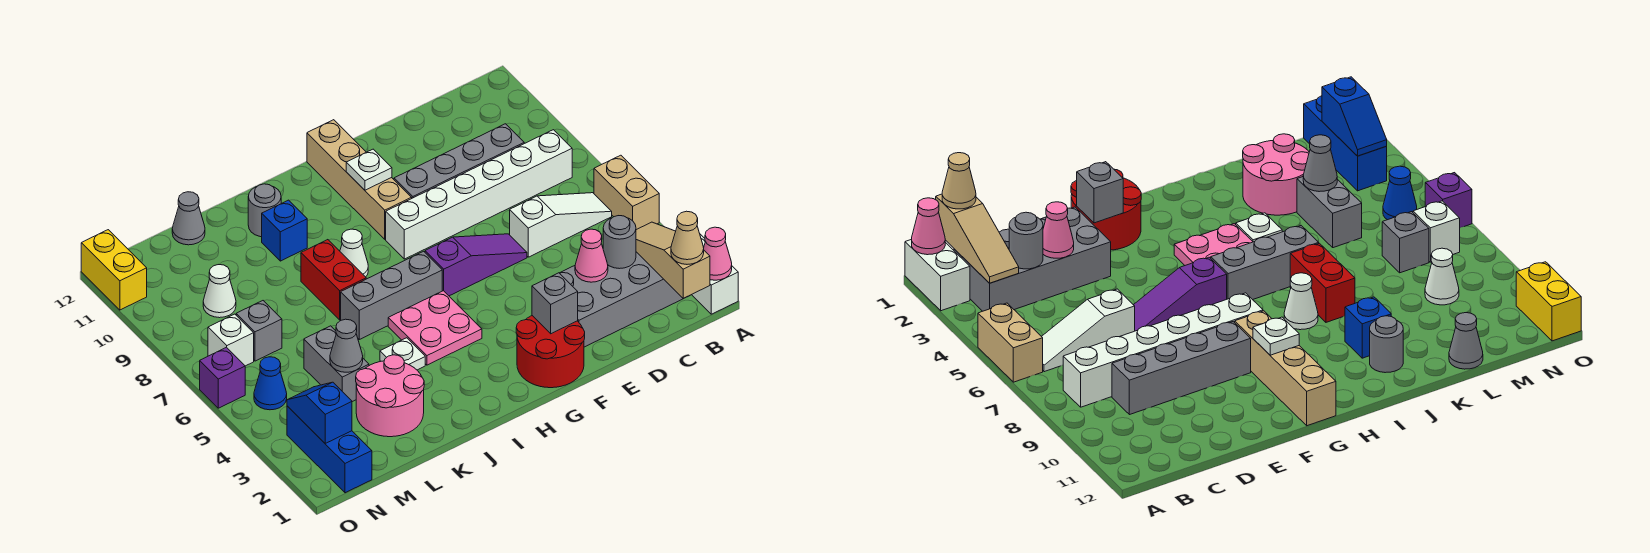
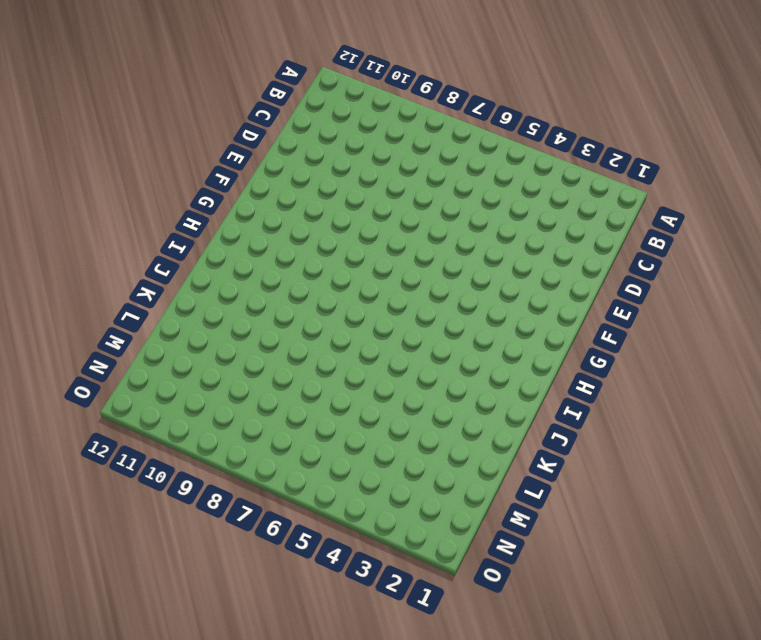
none -> white 1x2 brick [692,234,738,314]
none -> tan 1x2 brick [594,155,659,230]
none -> grey 2x4 brick [560,252,688,347]
none -> white 1x3 slope [510,193,612,257]

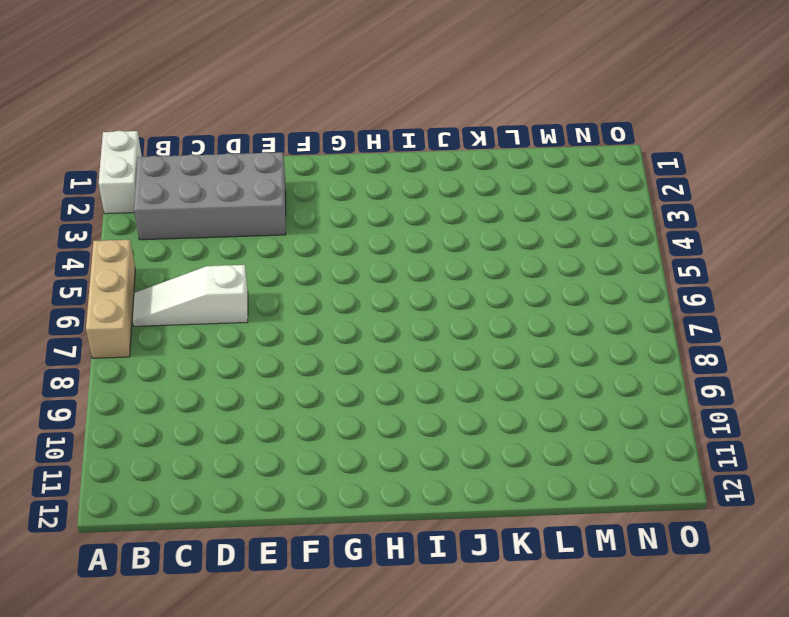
tan 1x3 brick [86,240,135,358] -> tan 1x2 brick [594,155,659,230]
none -> white 1x6 brick [386,130,572,259]
none -> grey 1x4 brick [394,124,524,198]
none -> purple 1x3 slope [425,234,527,296]
none -> red 2x2 round brick [516,316,585,388]

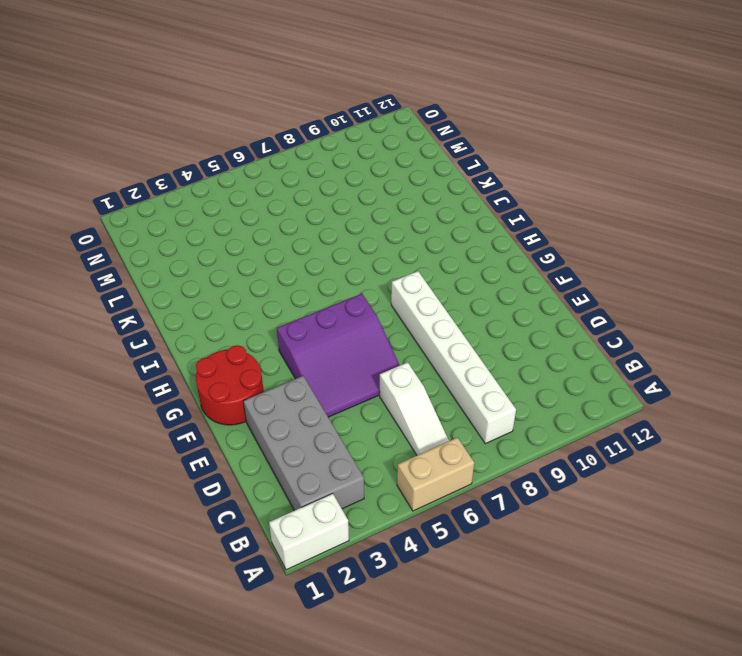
purple 3x3 slope [277,294,400,417] -> purple 1x3 slope [425,234,527,296]
none -> grey 1x4 brick [394,124,524,198]
none -> tan 1x4 brick [307,120,412,239]
none -> pink 2x2 plate [388,291,482,365]
none -> grey 1x3 brick [341,251,442,339]

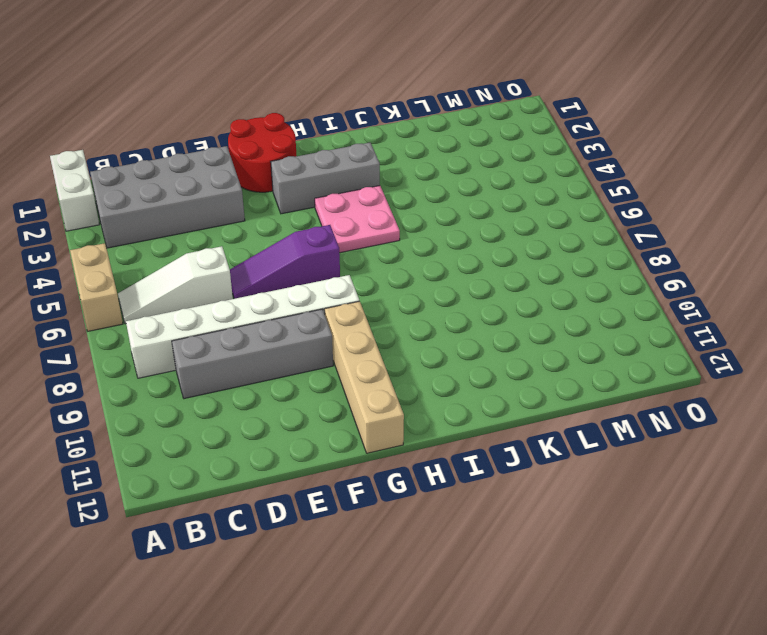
grey 1x3 brick [271,143,380,214] -> grey 1x3 brick moved to [341,251,442,339]
none -> white 1x1 cone [340,229,368,277]
none -> white 1x1 plate [380,338,425,370]
none -> red 1x2 brick [301,240,366,320]
none -> blue 1x1 brick [262,200,307,261]

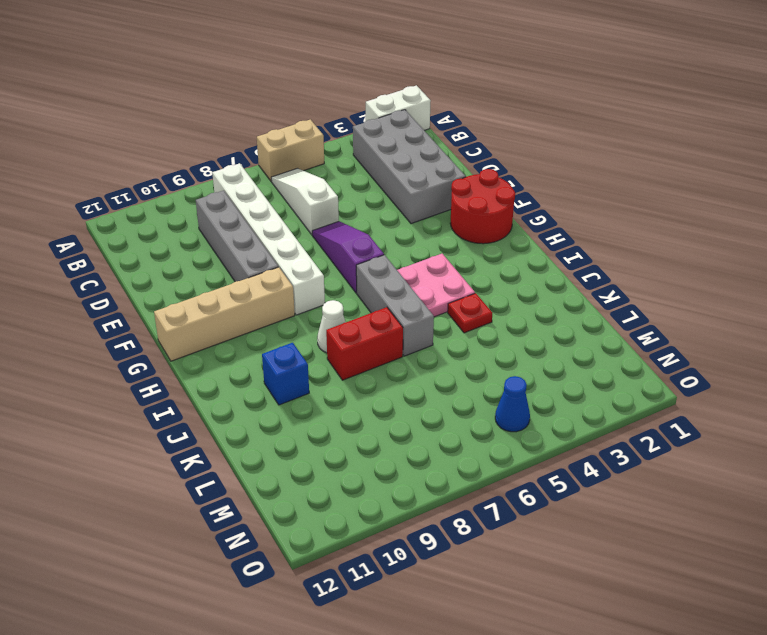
red 1x1 plate [448,293,492,333] -> white 1x1 plate [380,338,425,370]
none -> grey 1x1 round brick [248,184,281,237]
none -> pink 2x2 round brick [356,355,424,437]
none -> grey 1x2 brick [304,326,369,402]
none -> grey 1x1 cone [172,192,205,245]

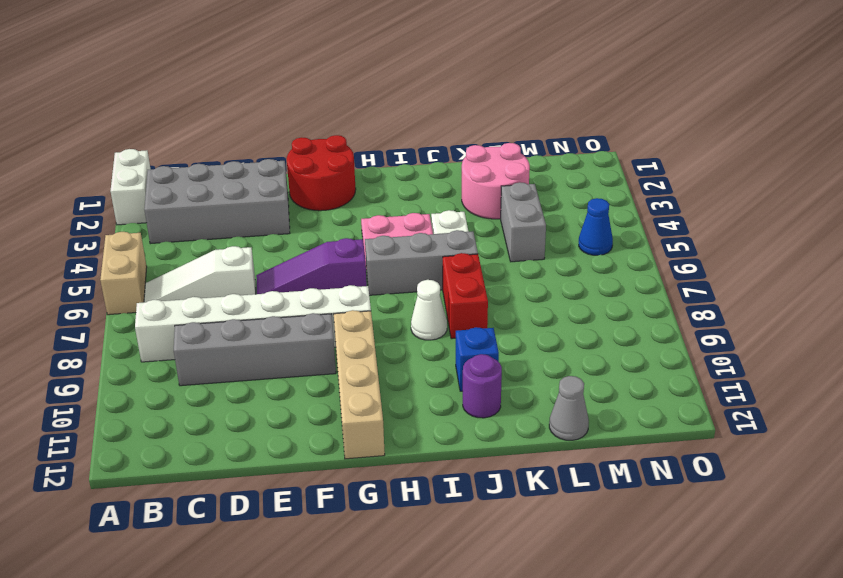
purple 1x1 round brick [463,354,502,418] -> grey 1x1 round brick [248,184,281,237]
none -> grey 1x1 brick [236,301,282,361]
none -> white 1x1 cone [203,265,236,318]
none -> blue 1x3 brick [287,406,372,493]
none -> white 1x1 brick [208,314,254,366]

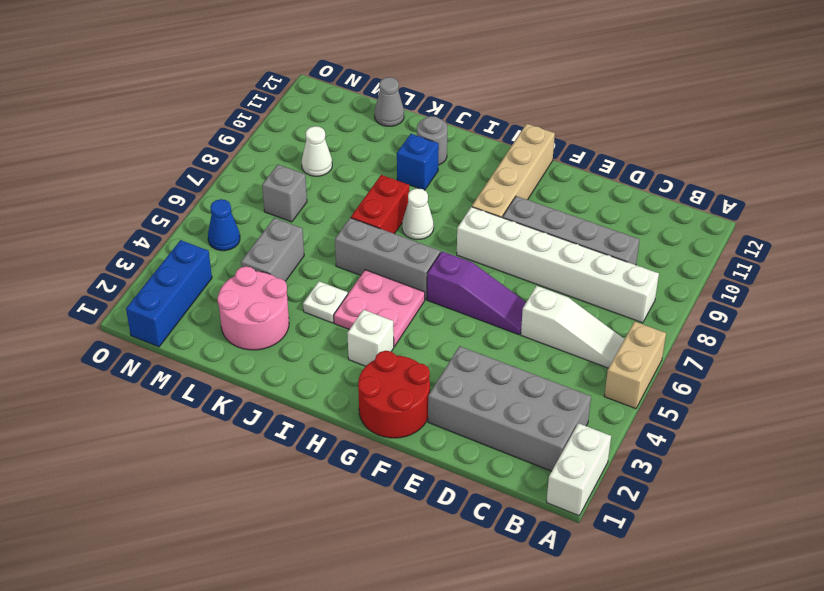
white 1x1 brick [347,310,394,366] -> white 1x1 brick moved to [208,314,254,366]
none -> purple 1x1 brick [200,347,245,408]
none -> yellow 1x2 brick [81,230,147,310]
none -> pink 1x1 cone [704,227,732,280]
none -> tan 1x3 slope [636,222,710,298]

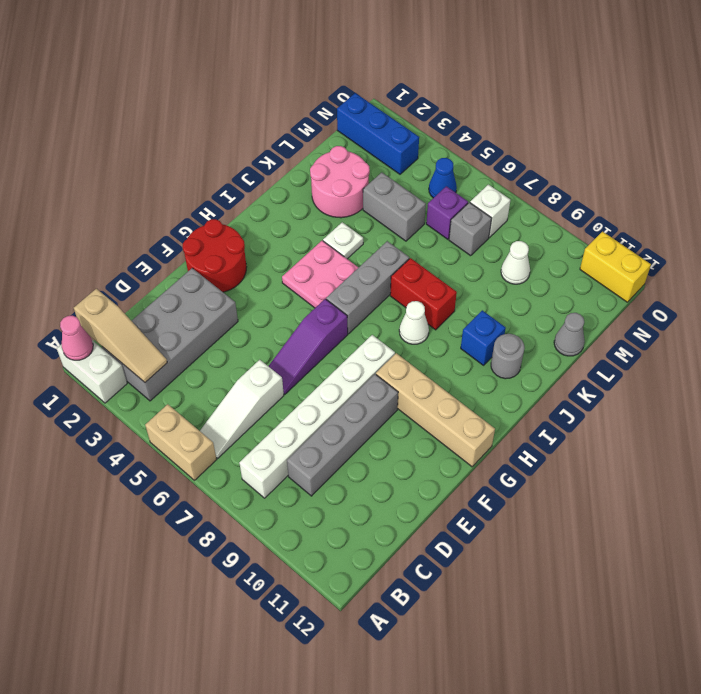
purple 1x1 brick [426,186,468,239] -> purple 1x1 brick moved to [200,347,245,408]
none -> grey 1x1 round brick [603,216,636,269]
none -> pink 1x1 cone [575,229,608,282]
none -> grey 1x1 brick [532,273,578,334]
none -> white 1x1 plate [346,149,392,190]

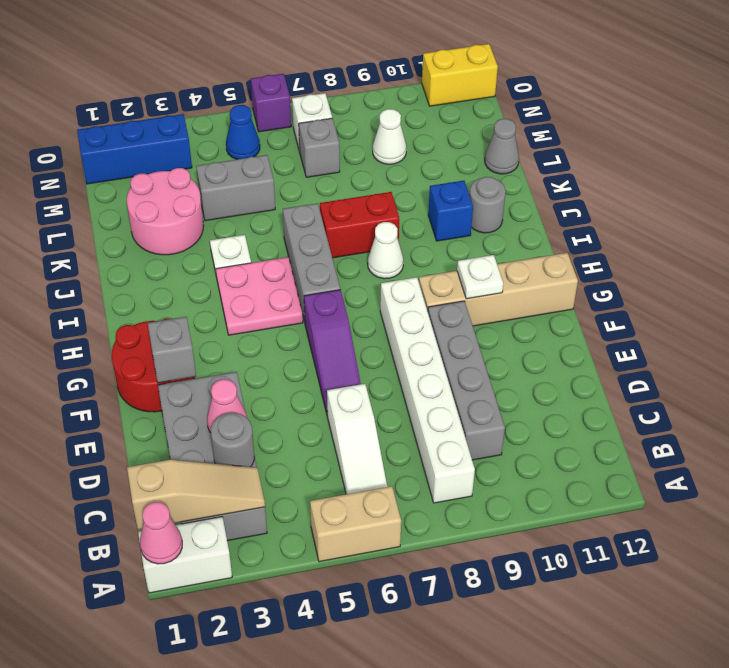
none -> grey 1x1 cone [330,319,363,372]
none -> blue 1x2 slope [287,382,352,443]
none -> tan 1x1 cone [671,211,704,264]

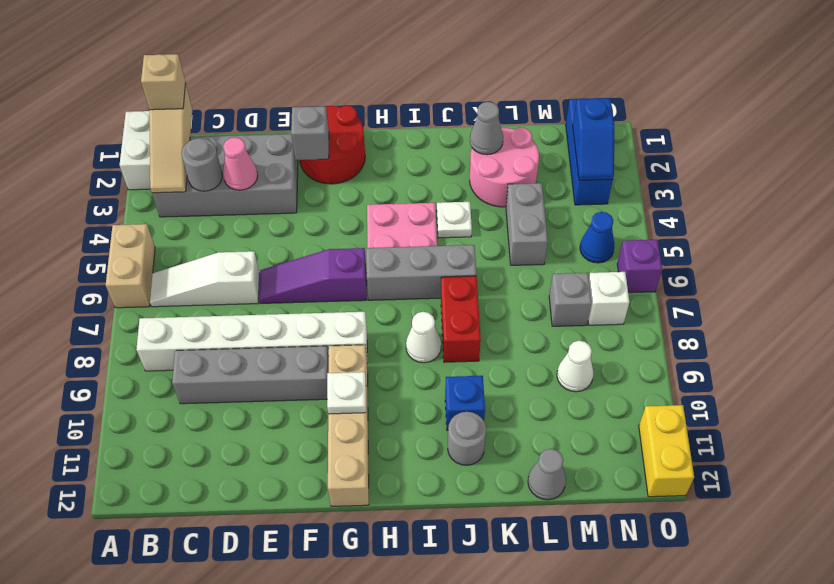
tan 1x1 brick [141,54,186,110] -> tan 1x1 cone [671,211,704,264]
grey 1x1 cone [470,102,503,155] -> grey 1x1 cone moved to [330,319,363,372]
none -> pink 1x1 cone [704,227,732,280]

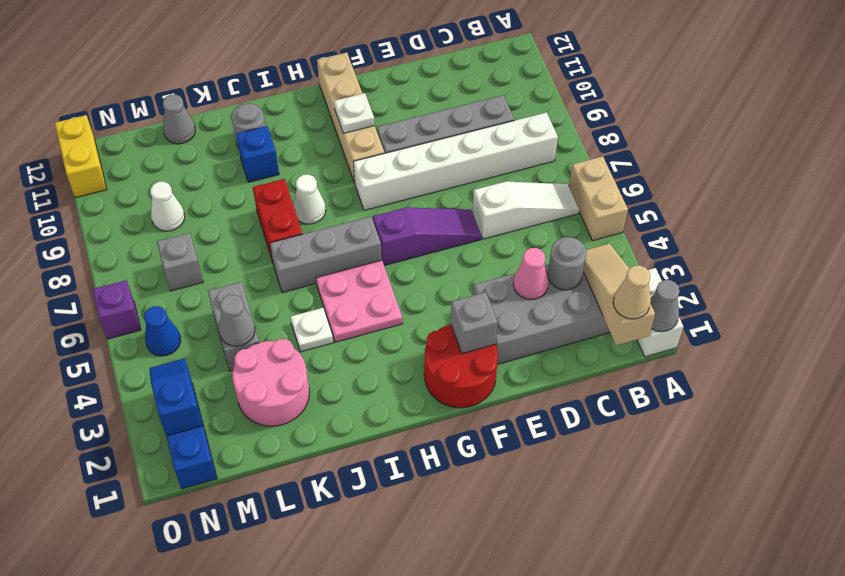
grey 1x1 cone [651,280,680,332] -> pink 1x1 cone [704,227,732,280]
none -> white 1x1 brick [208,314,254,366]

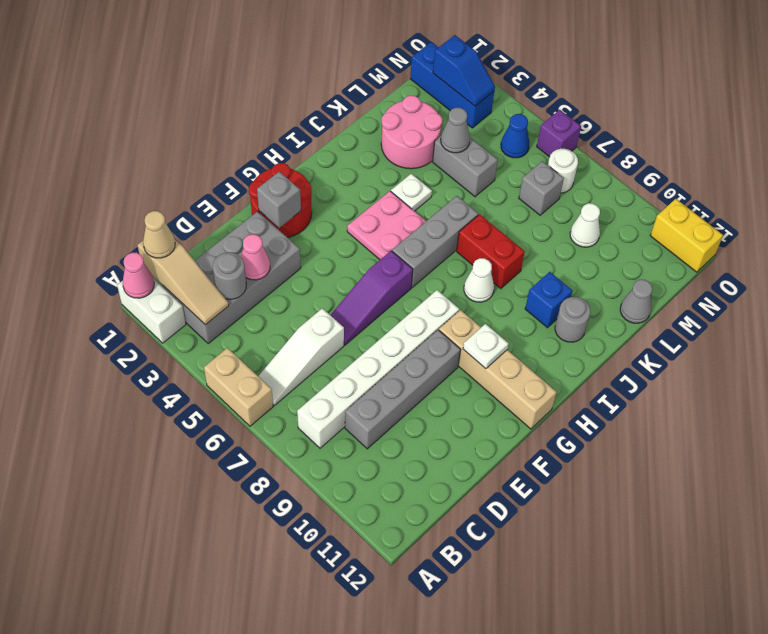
white 1x1 round brick [548,149,578,193] -> white 1x1 brick [208,314,254,366]

